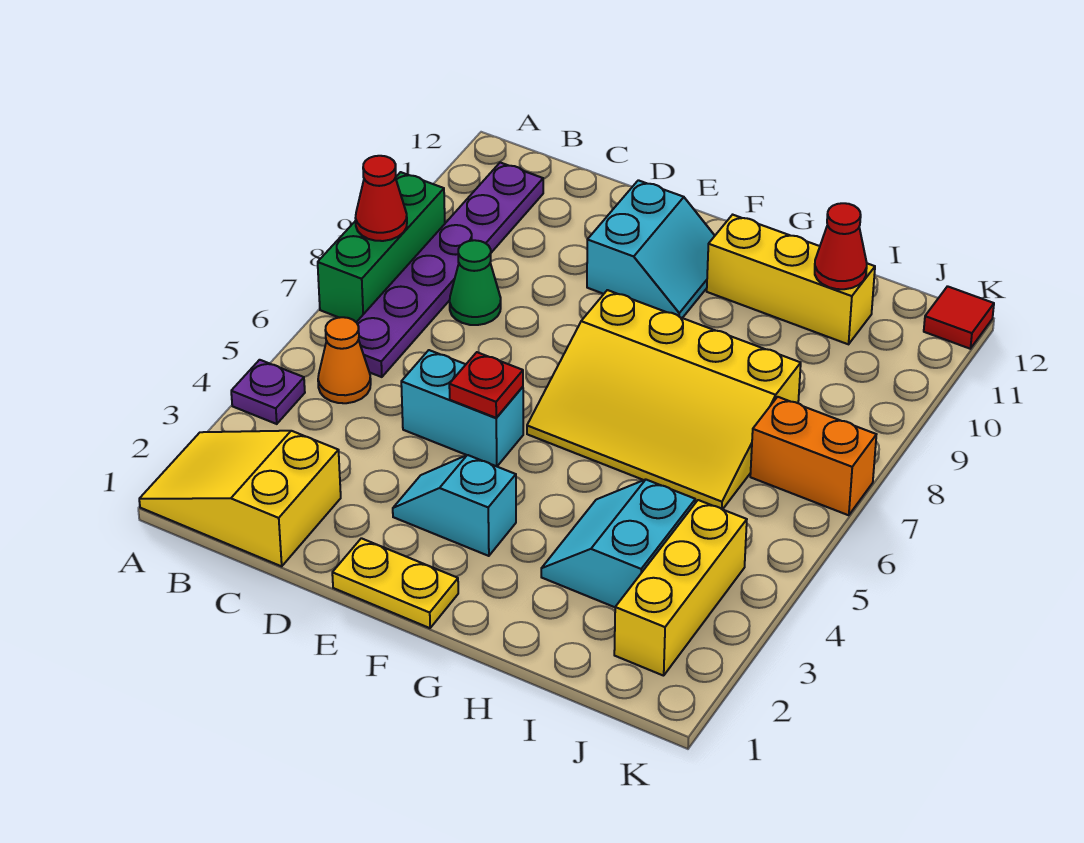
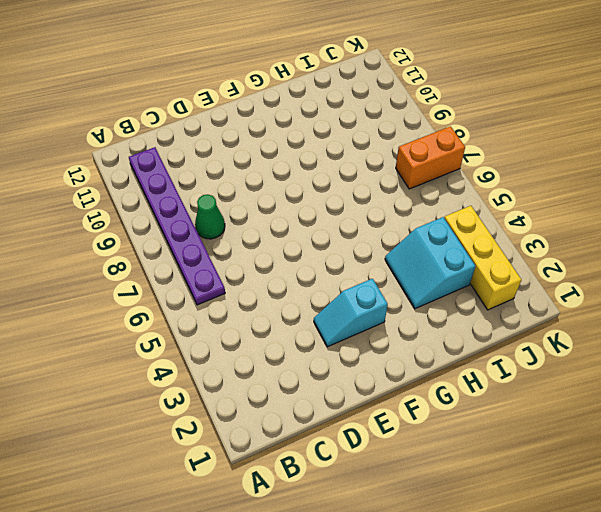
none -> yellow 2x3 slope [139,431,341,566]
none -> purple 1x1 plate [231,360,305,424]
none -> green 1x3 brick [318,172,445,322]

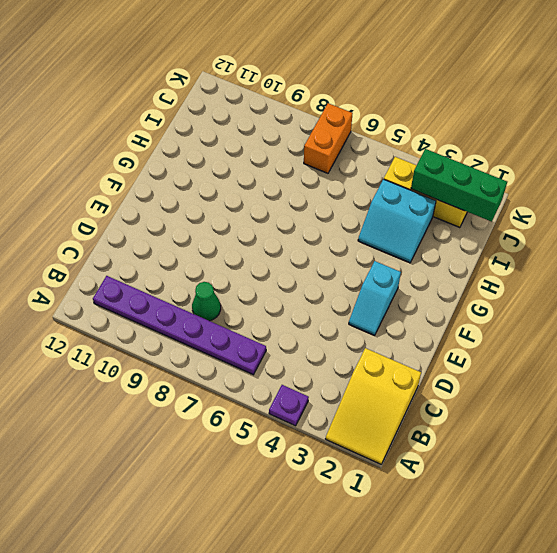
green 1x3 brick [411,149,507,222] -> green 1x3 brick moved to [318,172,445,322]
none -> orange 1x1 cone [318,317,371,403]
none -> cyan 1x2 brick [401,350,523,466]
none -> yellow 1x2 plate [332,538,458,628]

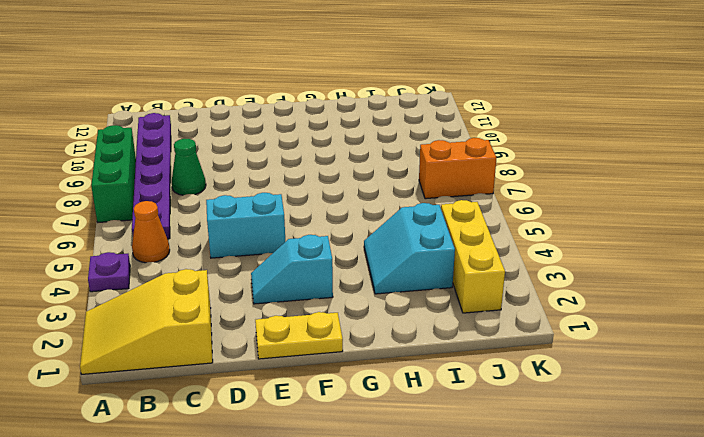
none -> cyan 2x2 slope [587,180,715,318]
none -> yellow 3x4 slope [527,290,801,510]
none -> yellow 1x3 brick [707,215,875,344]

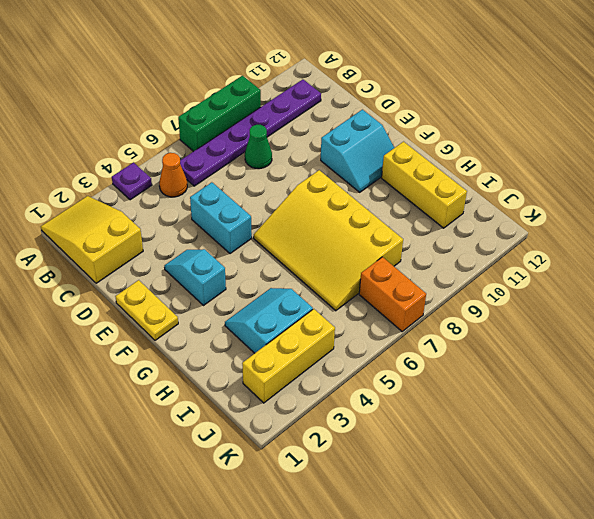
none -> red 1x1 tile [924,286,994,349]
none -> red 1x1 cone [356,156,407,241]
none -> red 1x1 plate [449,352,523,418]

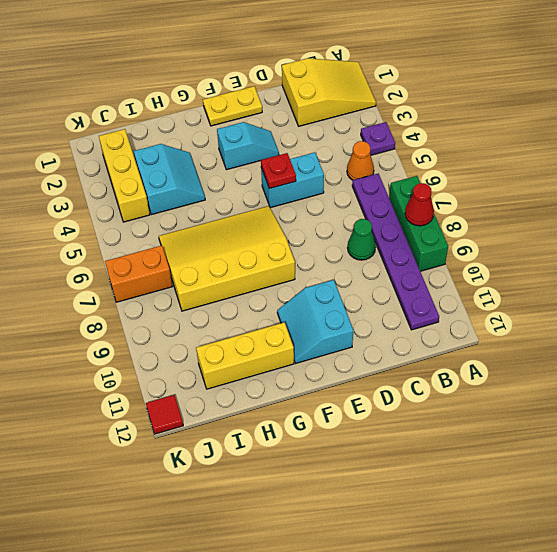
none -> red 1x1 cone [815,203,867,289]

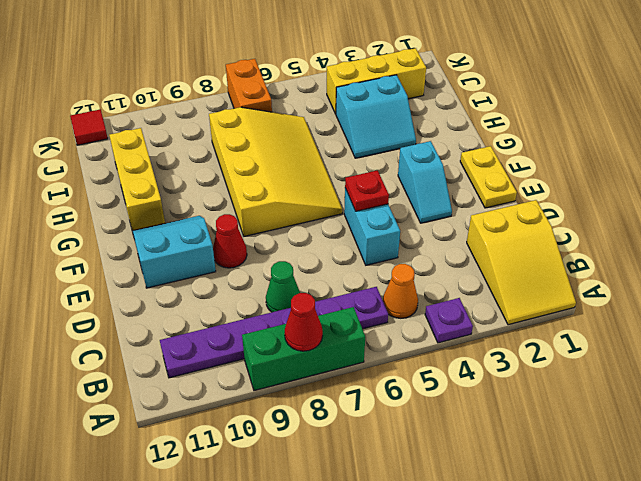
red 1x1 cone [213,214,247,268] -> red 1x1 cone moved to [815,203,867,289]

